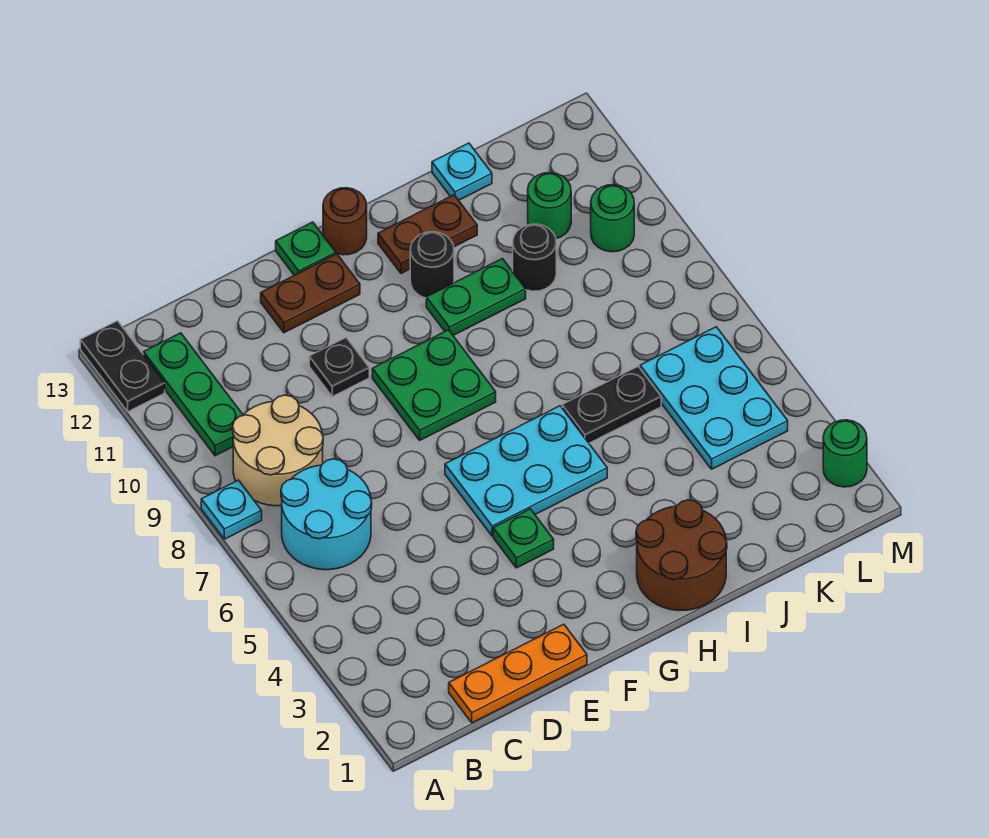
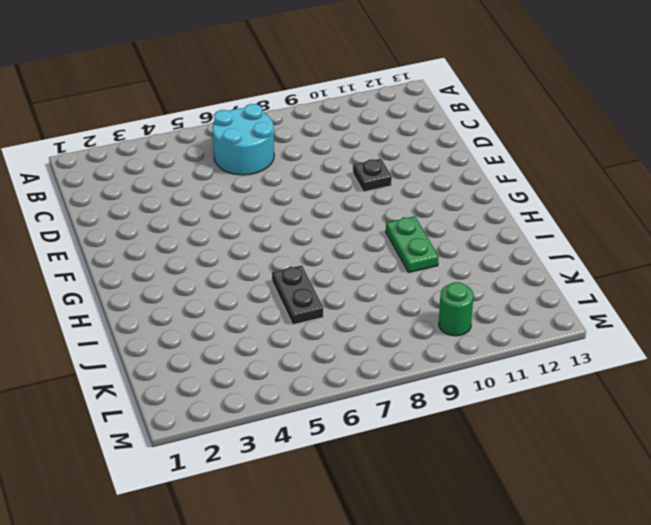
none -> cyan 1x1 plate [201,480,262,539]
none -> black 1x2 plate [80,321,165,412]
none -> tan 2x2 round brick [233,395,323,506]

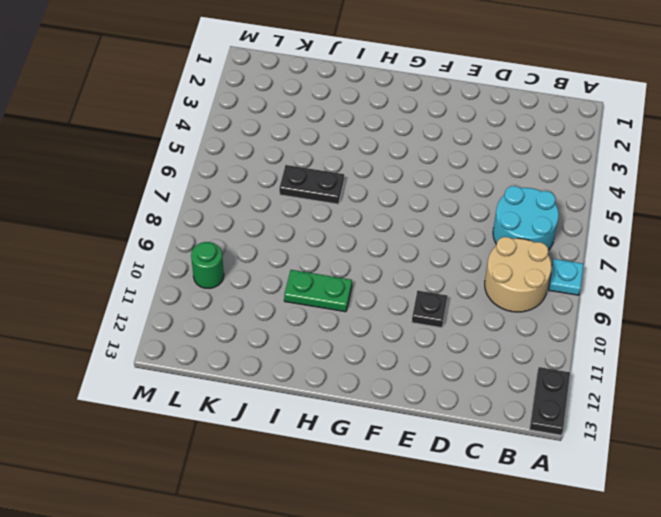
none -> green 1x3 plate [144,333,243,456]
none -> orange 1x3 plate [449,624,587,723]
none -> brown 1x2 plate [261,254,360,333]

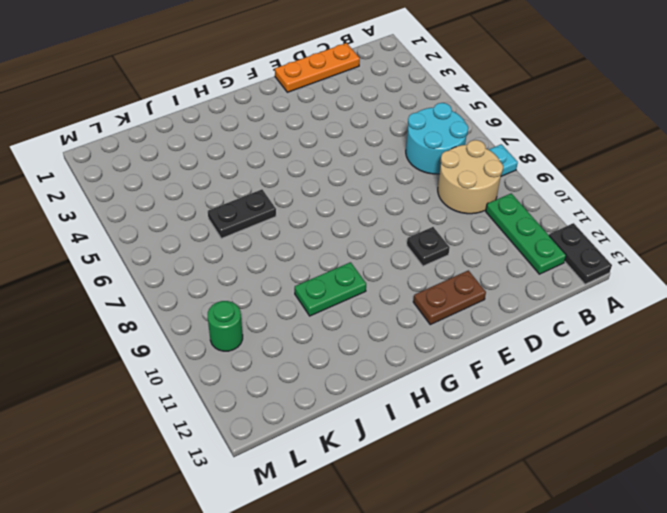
none -> green 1x1 plate [493,509,554,568]
none -> cyan 2x3 plate [445,406,607,536]
none -> green 2x2 plate [372,330,496,440]

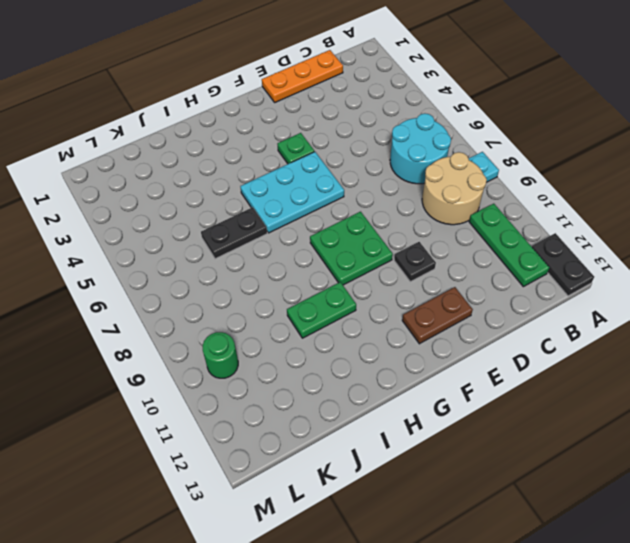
none -> green 1x1 plate [276,222,336,275]
none -> brown 1x1 round brick [323,188,367,255]
none -> brown 2x2 round brick [636,500,727,611]

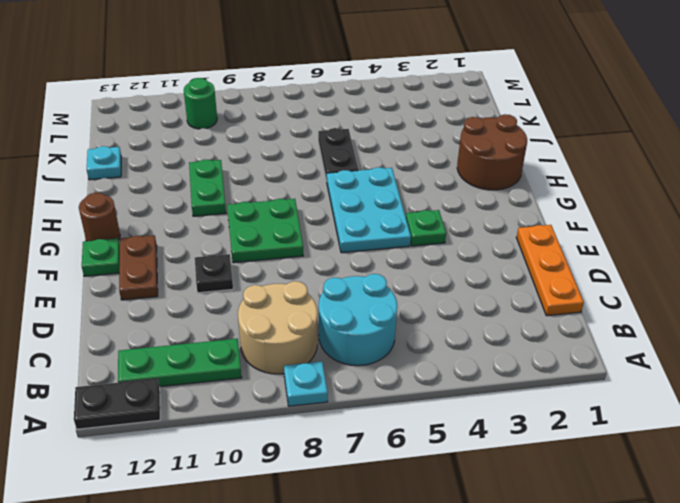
none -> black 1x1 round brick [410,232,454,298]
none -> brown 1x2 plate [378,195,477,274]
none -> black 1x1 round brick [513,224,556,291]

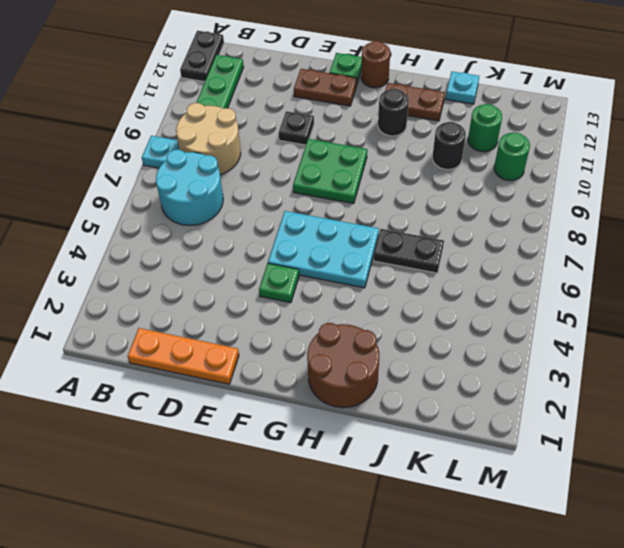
none -> green 1x2 plate [426,259,526,335]
none -> cyan 2x3 plate [640,327,788,469]
none -> green 1x1 round brick [823,420,867,487]

